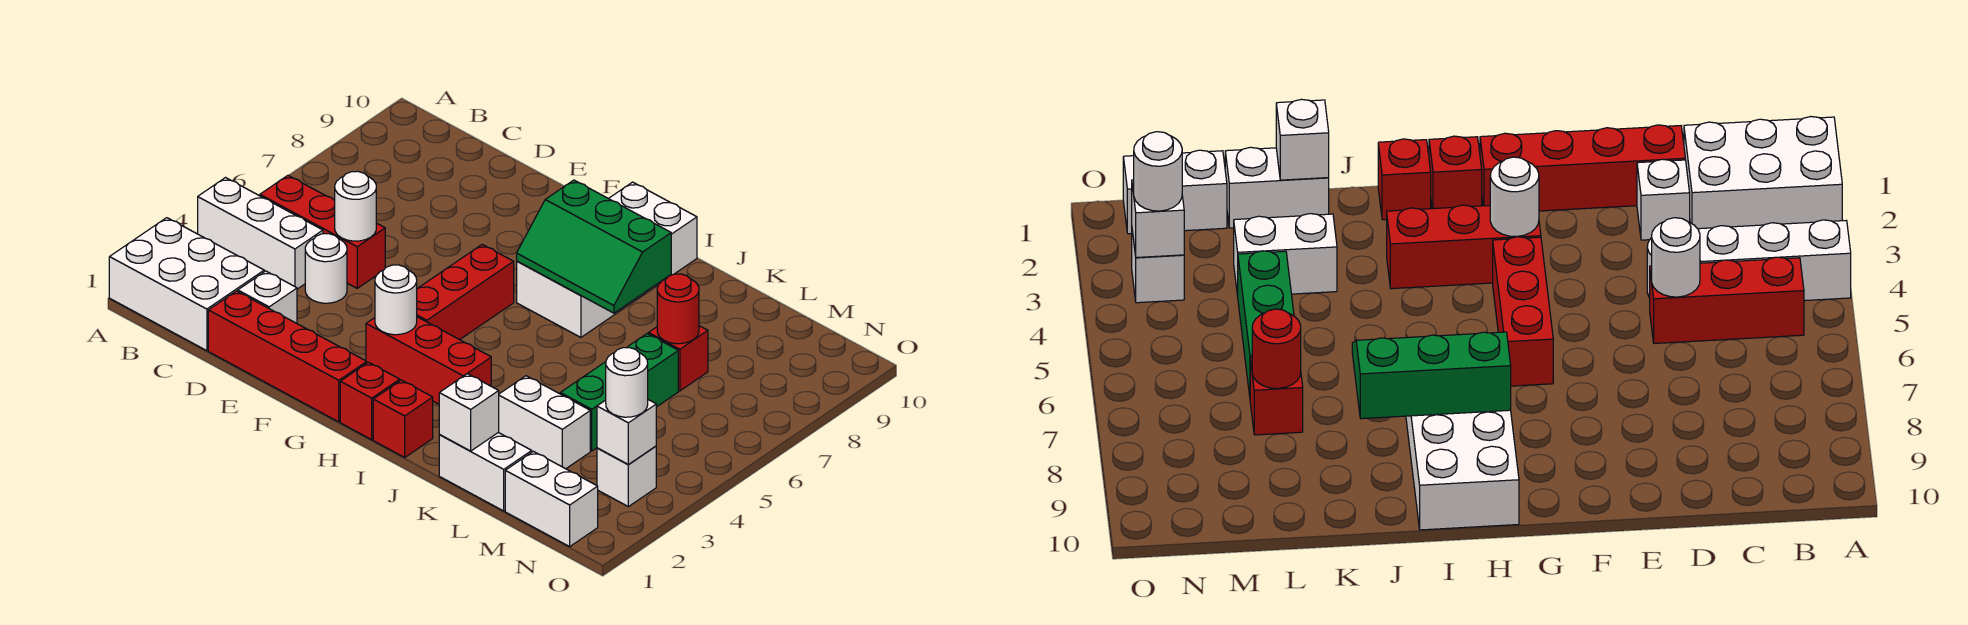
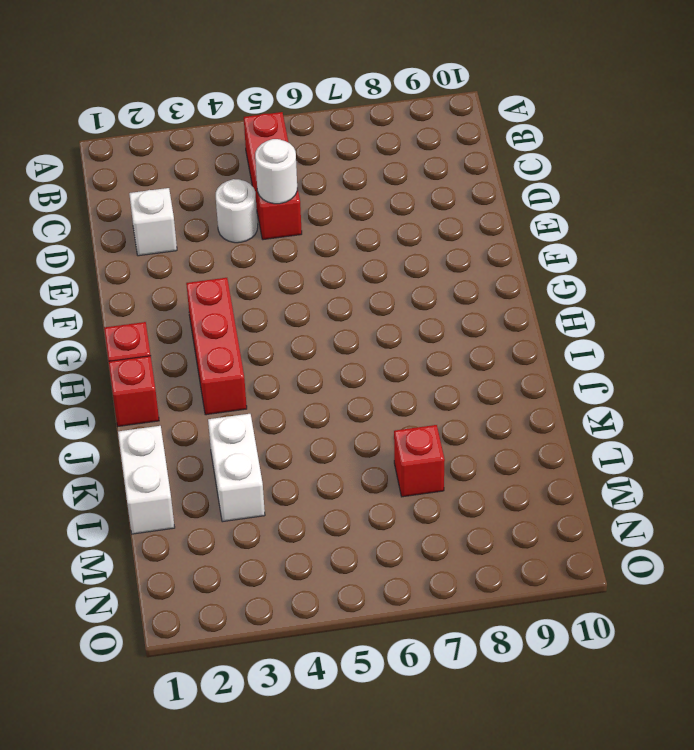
none -> white 2x3 brick [109,218,264,351]
none -> white 1x3 brick [198,178,323,289]
none -> red 1x4 brick [208,291,367,422]

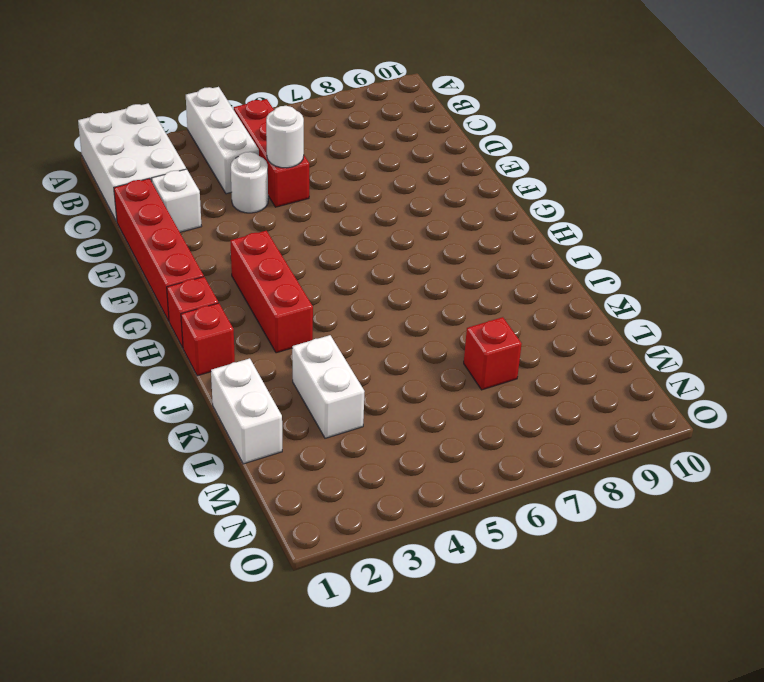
none -> red 1x3 brick [417,245,514,340]
none -> white 2x4 brick [517,182,697,337]
none -> green 1x3 brick [560,334,678,451]

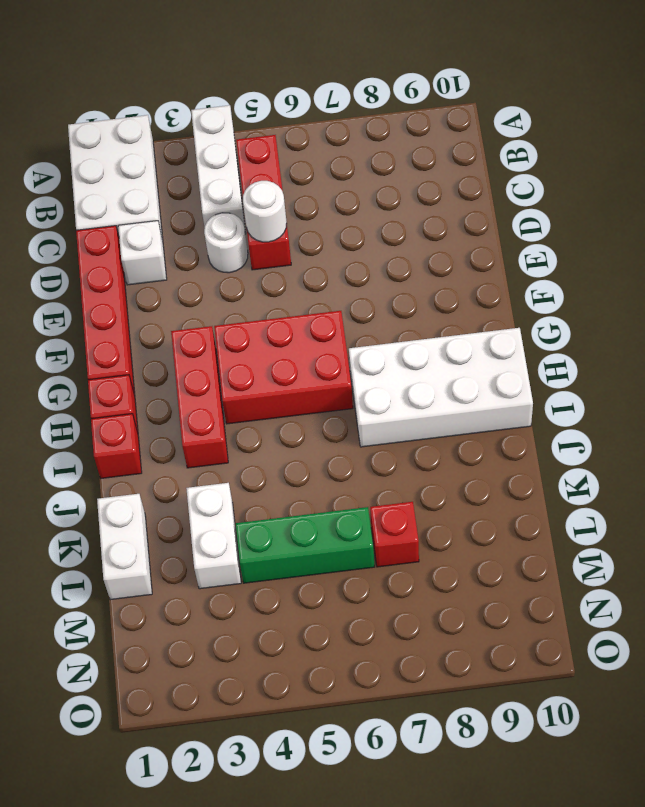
red 2x3 brick [214,311,353,424] -> red 1x3 brick [417,245,514,340]
none -> white 1x2 brick [505,451,598,547]
none -> white 1x1 brick [597,446,656,507]
none -> white 1x1 round brick [375,265,417,335]

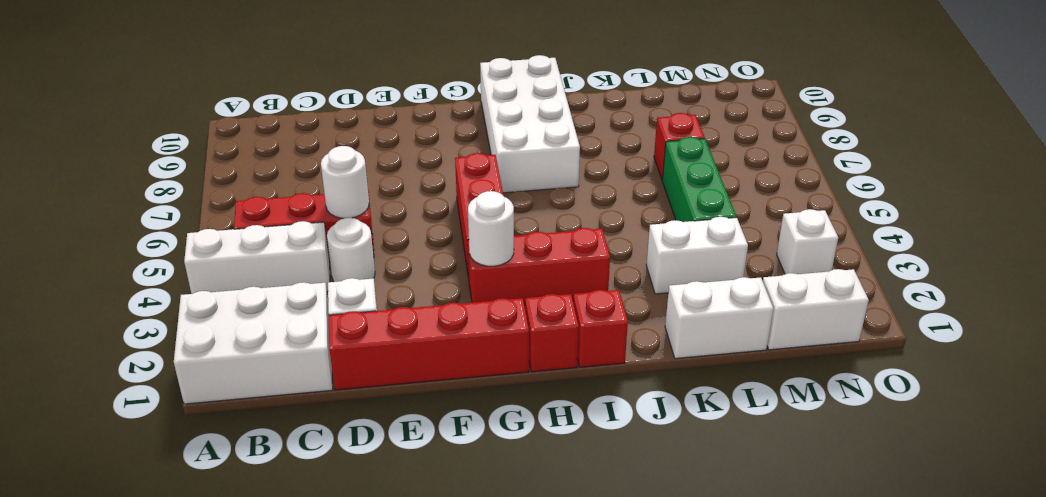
none -> green 2x3 slope [517,180,671,313]
none -> white 1x1 brick [439,374,499,451]
none -> red 1x1 round brick [657,274,699,344]

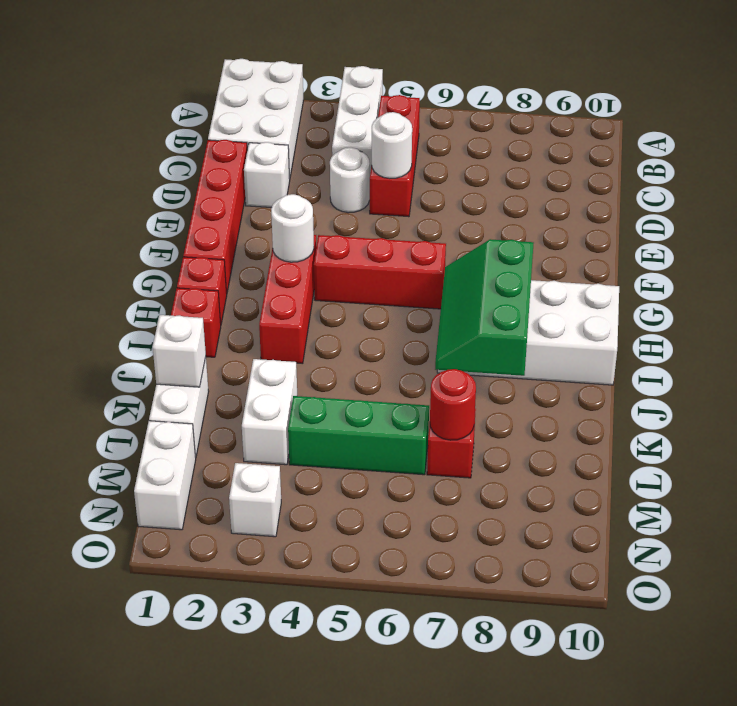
none -> white 1x1 brick [597,400,656,465]
none -> white 1x1 round brick [606,348,648,417]

